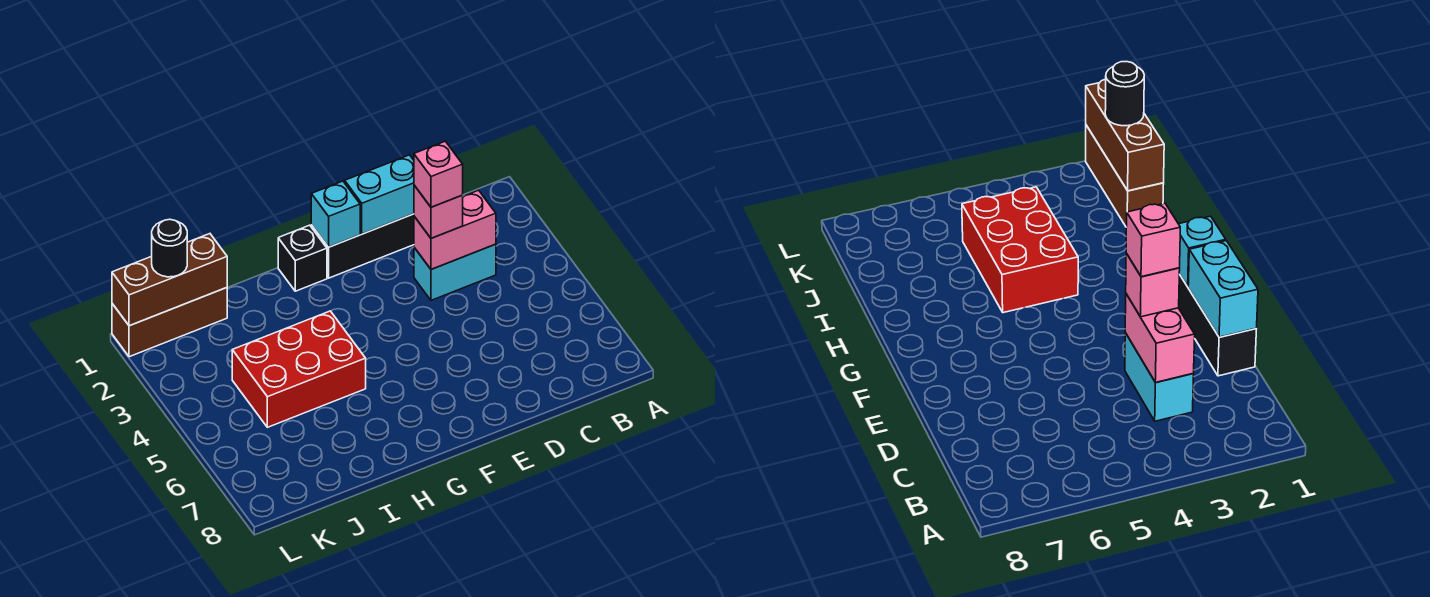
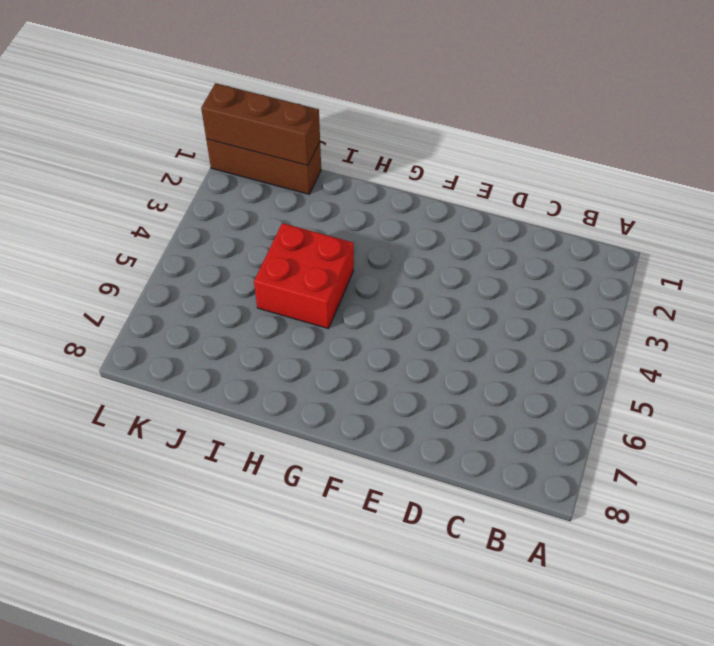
red 2x2 brick [254,223,354,329] -> red 2x3 brick [232,311,366,427]
none -> cyan 1x2 brick [414,244,496,300]
none -> black 1x3 brick [311,214,414,278]
none -> black 1x1 brick [278,225,327,291]

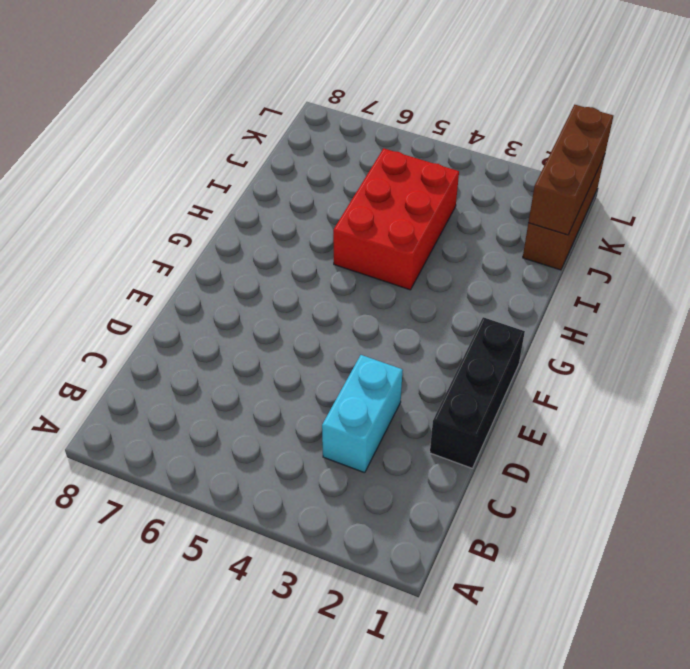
none -> black 1x1 brick [278,225,327,291]
none -> pink 1x2 brick [414,190,496,269]
none -> cyan 1x2 brick [345,155,414,234]

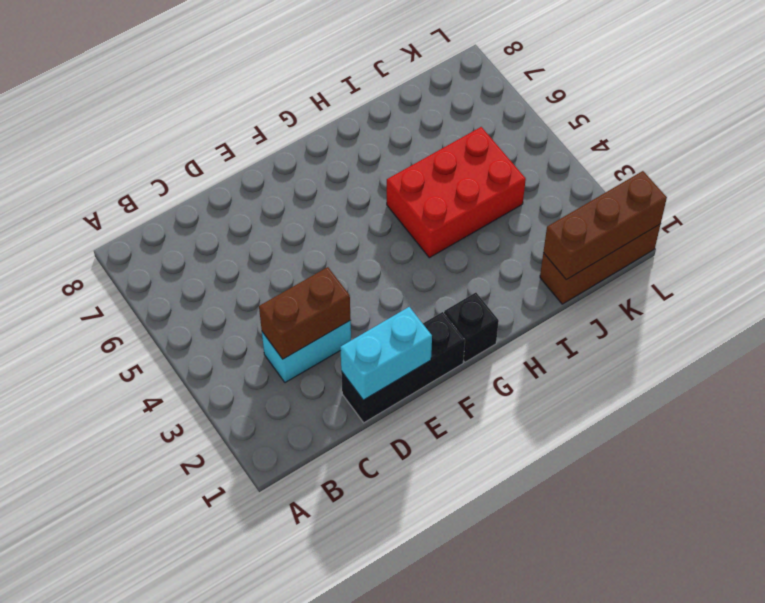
brown 1x2 brick [259,267,350,359] -> pink 1x2 brick [414,190,496,269]
none -> cyan 1x1 brick [311,181,360,247]
none -> pink 1x1 brick [414,185,463,238]
none -> black 1x1 round brick [152,219,187,277]

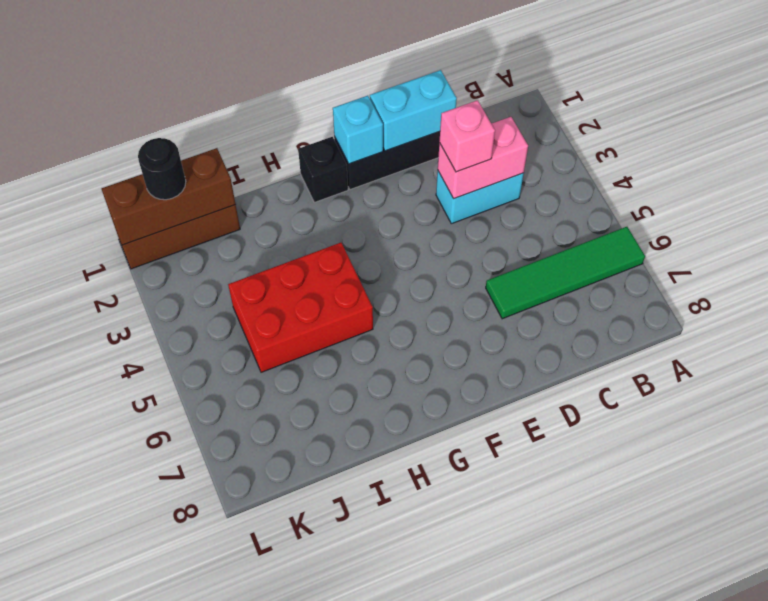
green 1x4 tile [486,227,645,319] -> none
none -> pink 1x1 brick [414,141,463,207]

